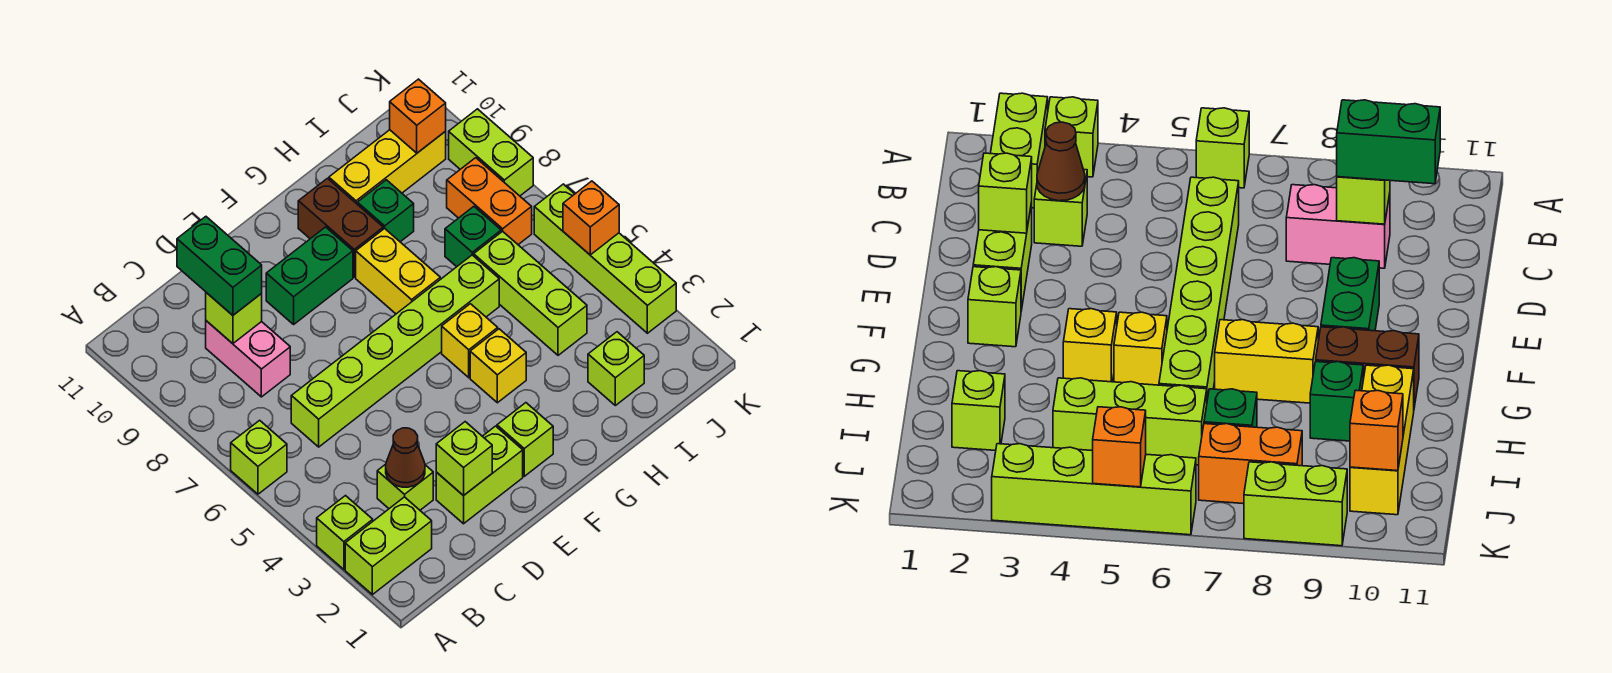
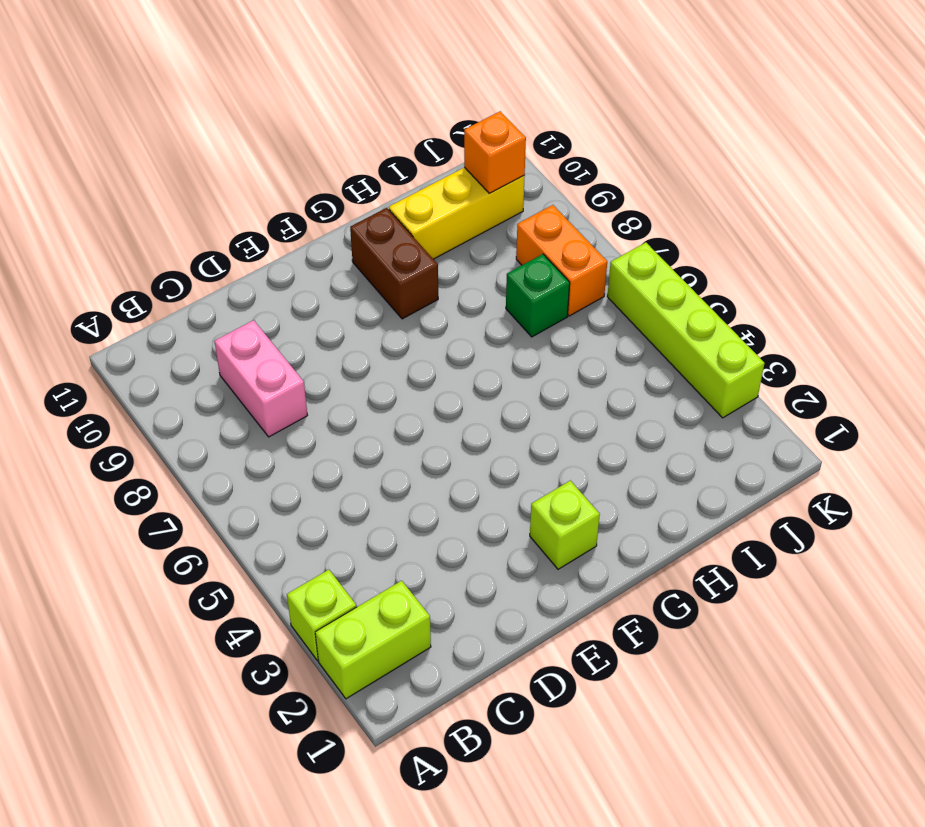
none -> lime 1x1 brick [231,420,287,494]
none -> lime 1x1 brick [377,464,433,510]
none -> lime 1x6 brick [291,255,499,447]

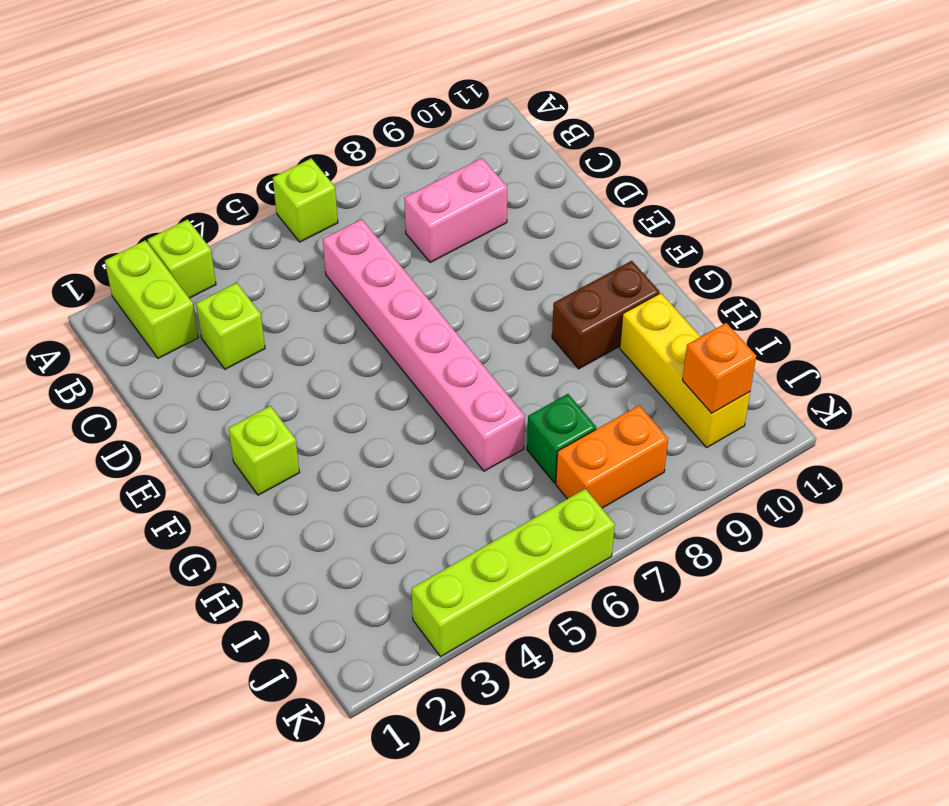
pink 1x6 brick [323,219,525,471] -> lime 1x6 brick [291,255,499,447]
none -> lime 1x2 brick [436,426,523,524]
none -> green 1x2 brick [266,227,353,324]
none -> yellow 1x1 brick [470,329,526,403]

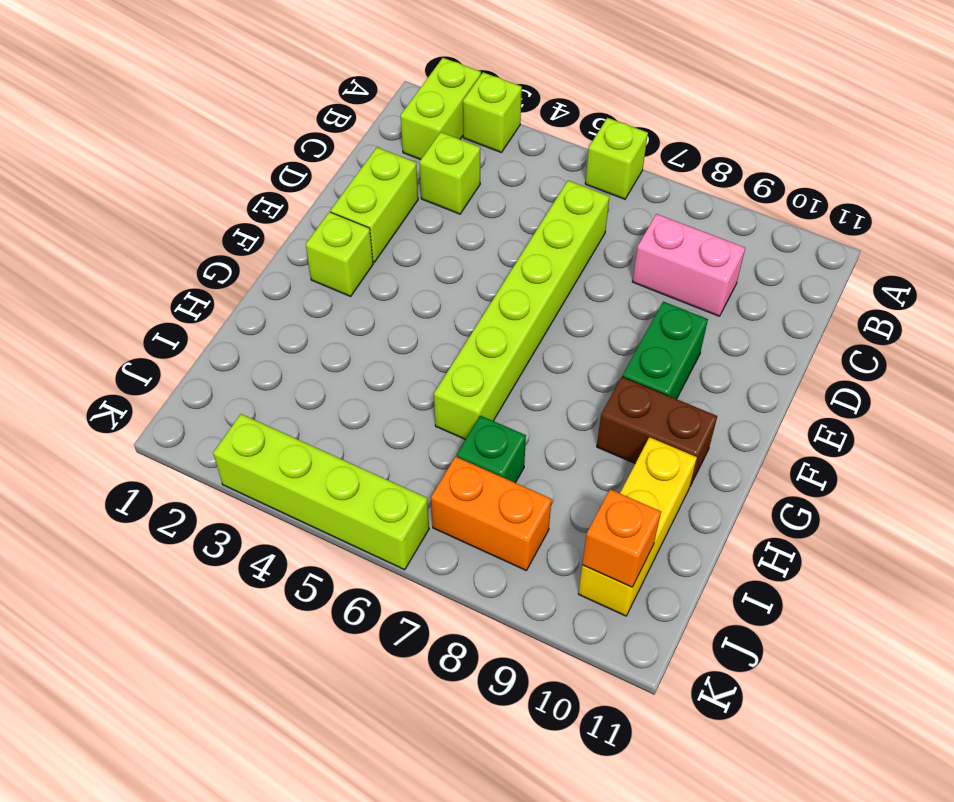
none -> yellow 1x1 brick [470,329,526,403]
none -> yellow 1x1 brick [442,304,498,378]
none -> yellow 1x2 brick [356,228,440,314]

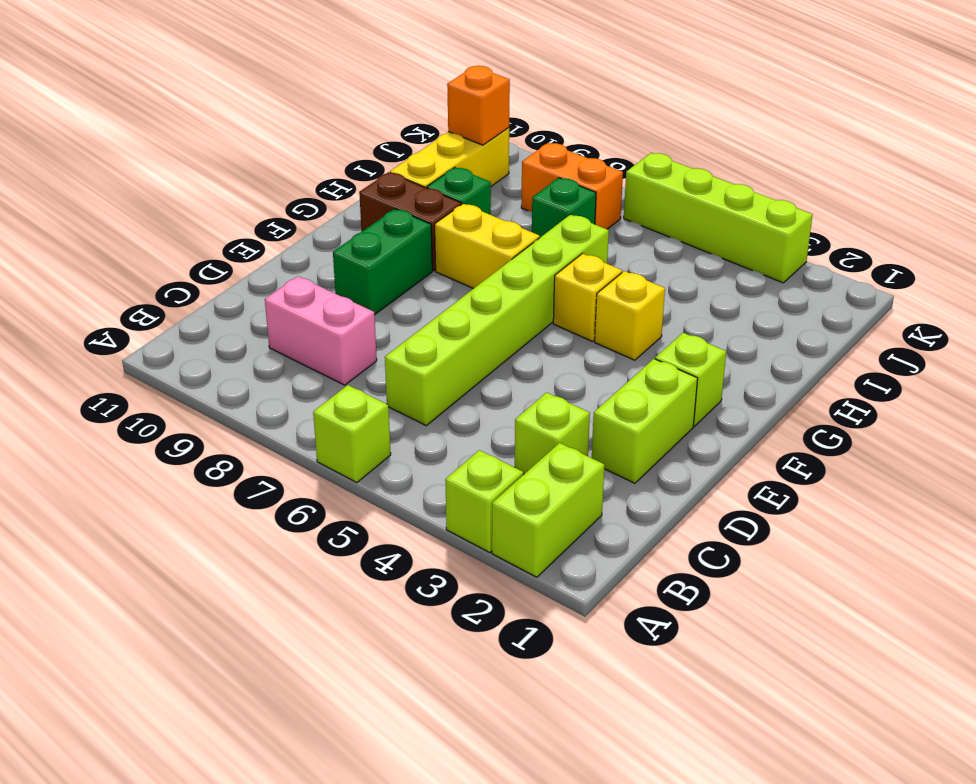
none -> lime 1x1 brick [588,332,644,405]
none -> lime 1x3 brick [474,231,587,355]
none -> lime 1x2 brick [449,109,533,196]

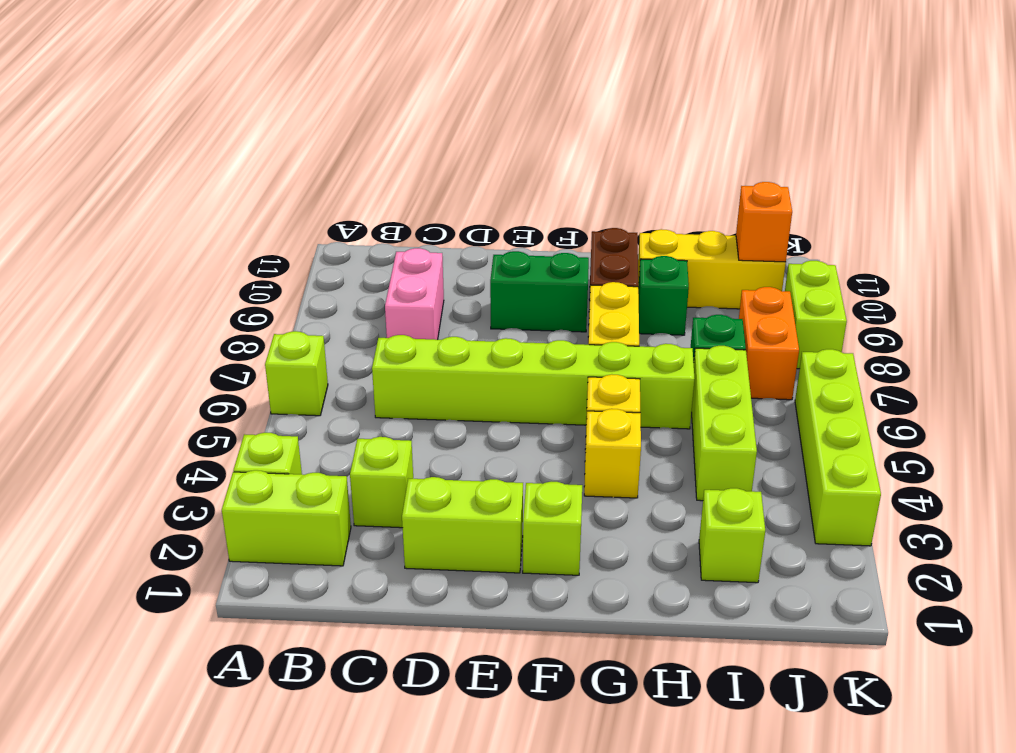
none -> brown 1x1 cone [386,428,425,487]
none -> lime 1x1 brick [206,293,262,344]
none -> lime 1x1 brick [436,422,492,496]

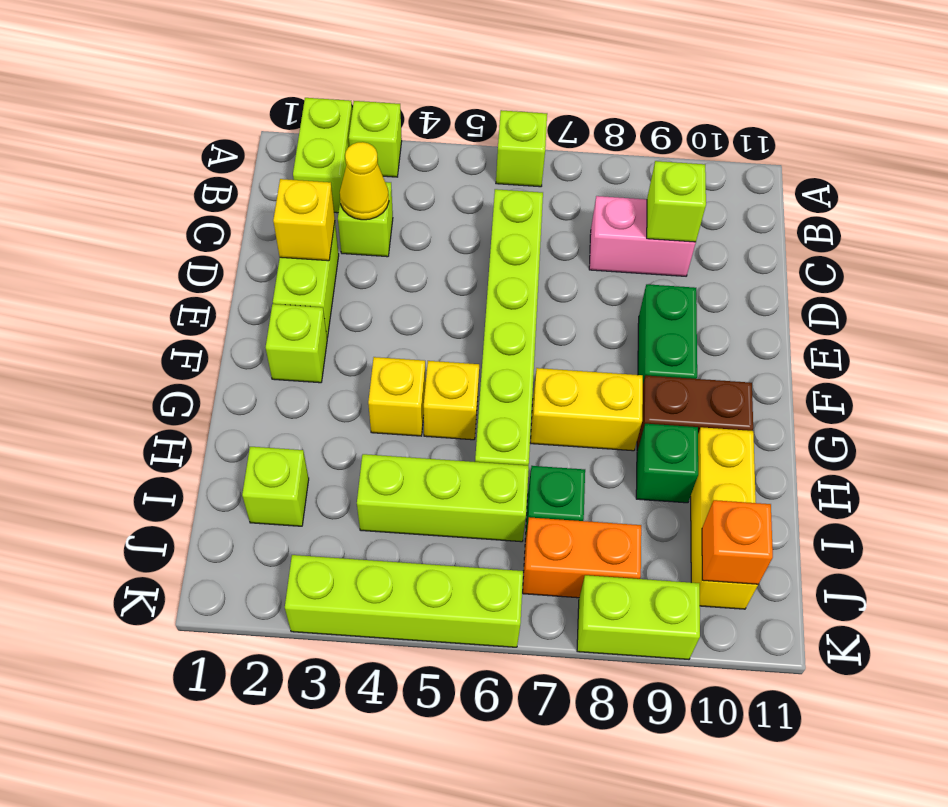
yellow 1x1 cone [340,142,389,220] -> brown 1x1 cone [386,428,425,487]
yellow 1x1 brick [273,179,335,261] -> lime 1x1 brick [436,422,492,496]
none -> orange 1x1 brick [563,181,619,255]
none -> green 1x2 brick [177,217,262,315]

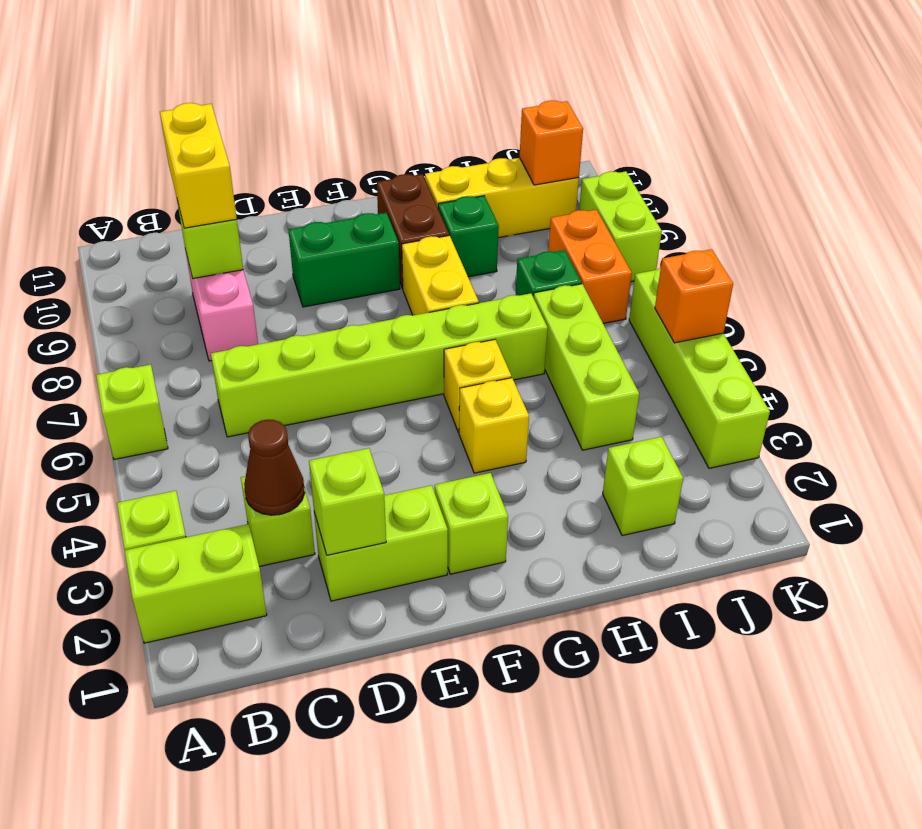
yellow 1x2 brick [160,103,237,228] -> green 1x2 brick [177,217,262,315]

